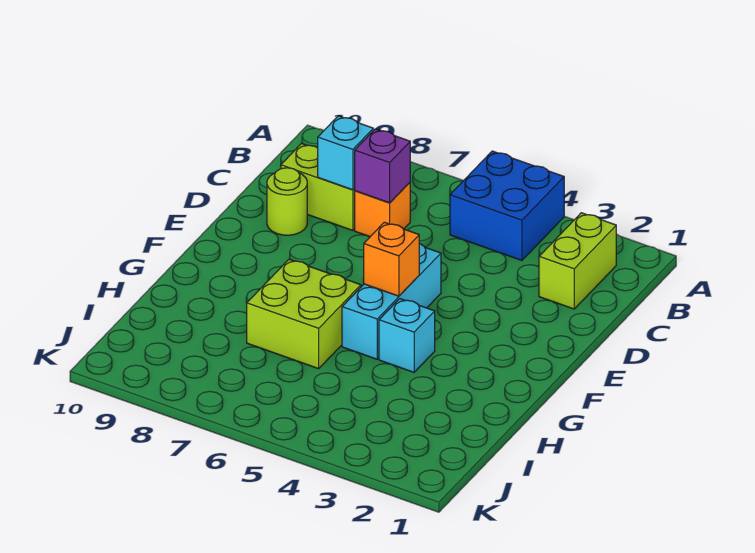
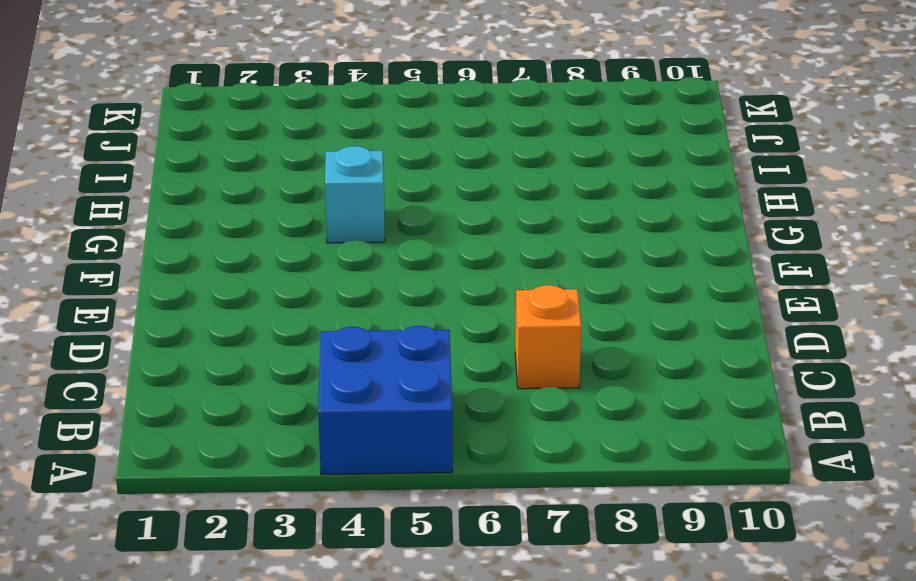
none -> lime 1x2 brick [539,213,616,309]
none -> lime 1x2 brick [281,144,355,231]

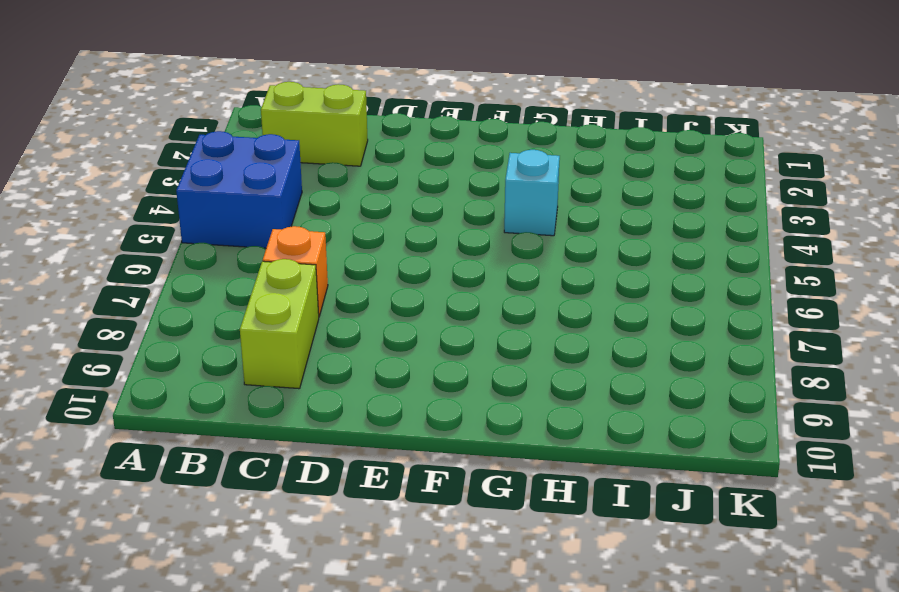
none -> lime 1x1 round brick [267,168,307,235]
none -> cyan 1x3 brick [342,244,441,359]

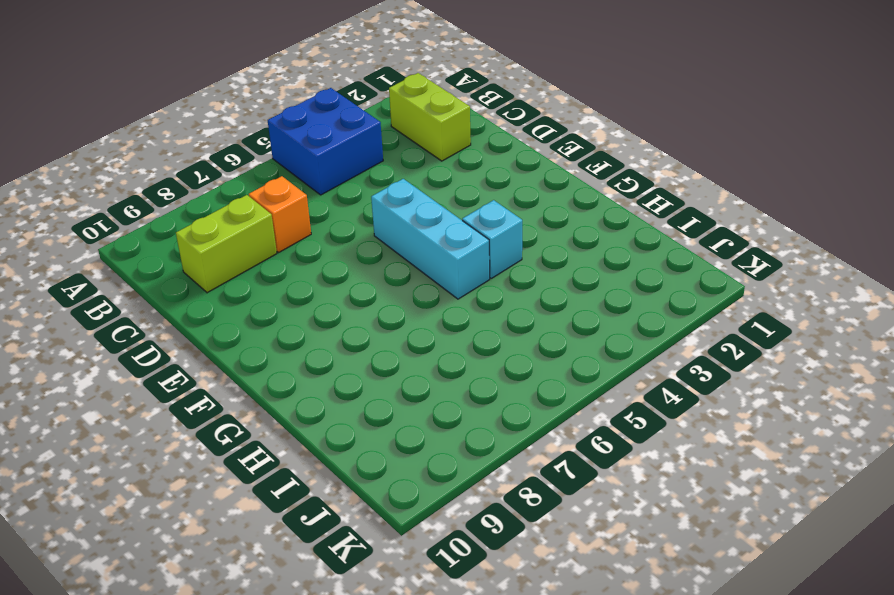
none -> lime 1x1 round brick [267,168,307,235]
none -> lime 2x2 brick [247,259,361,369]

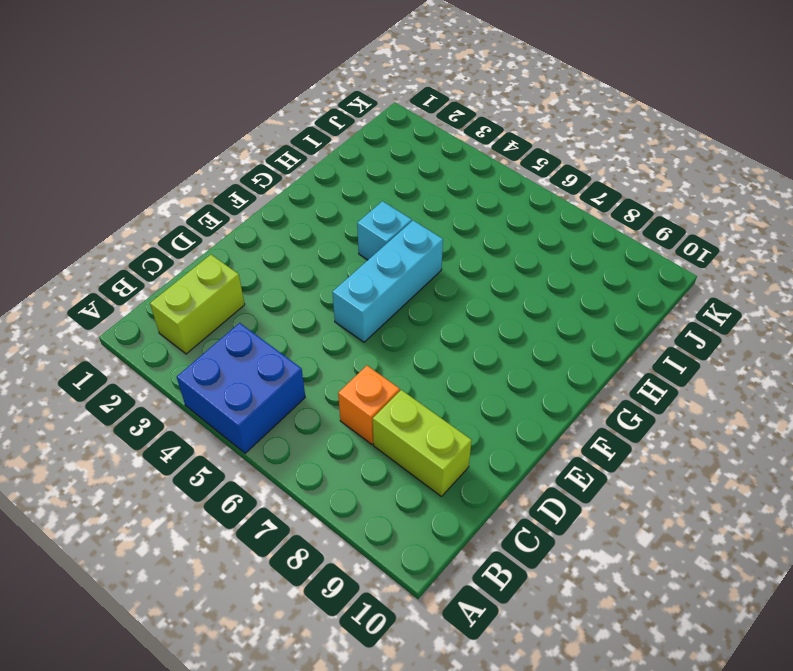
none -> lime 1x1 round brick [267,168,307,235]
none -> lime 2x2 brick [247,259,361,369]

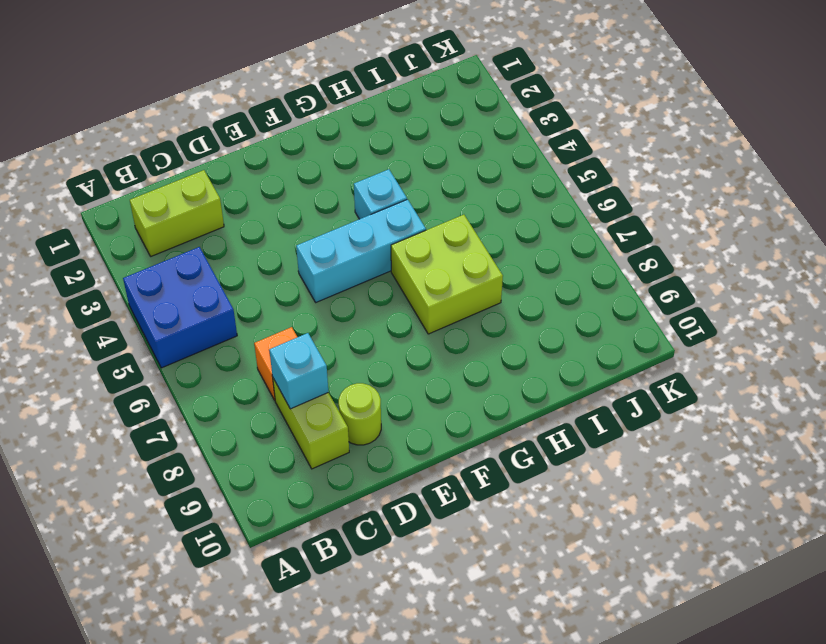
none -> purple 1x1 brick [354,129,410,203]
none -> orange 1x1 brick [364,222,419,296]

